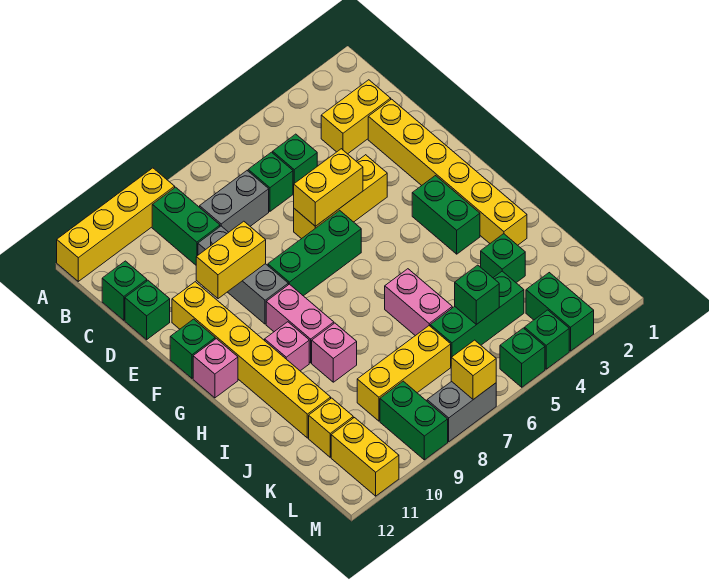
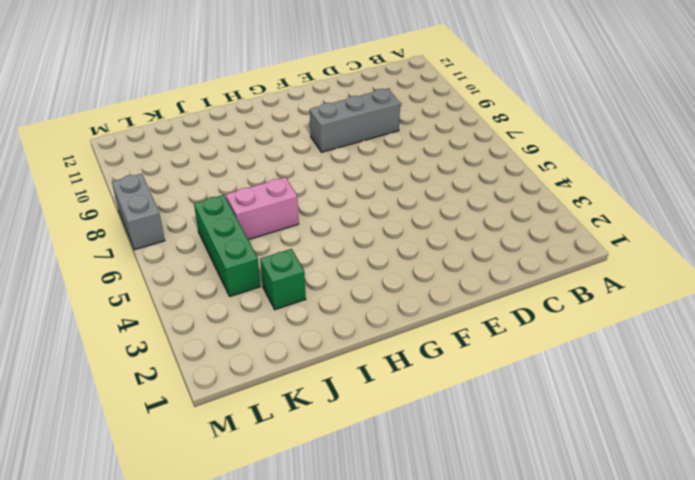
none -> yellow 1x4 brick [57,168,175,281]
none -> green 1x2 brick [152,187,220,265]
none -> yellow 1x2 brick [321,80,391,154]
none -> green 1x1 brick [273,134,317,193]

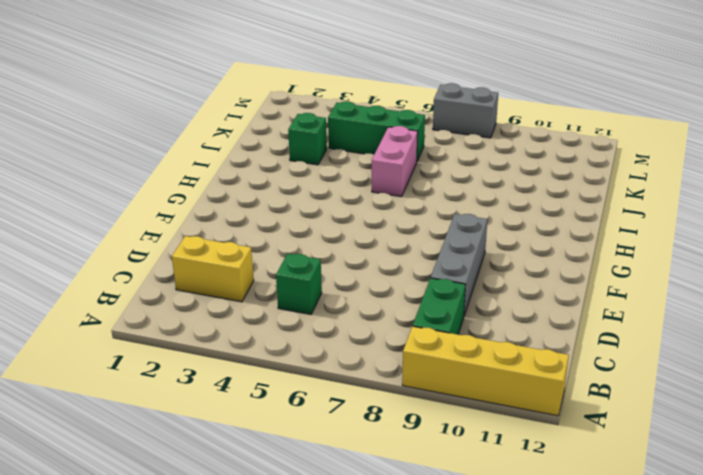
none -> green 1x1 brick [248,152,293,211]
none -> grey 1x2 brick [200,171,269,232]
none -> green 1x1 brick [102,261,147,320]
none -> yellow 1x6 brick [368,99,527,245]

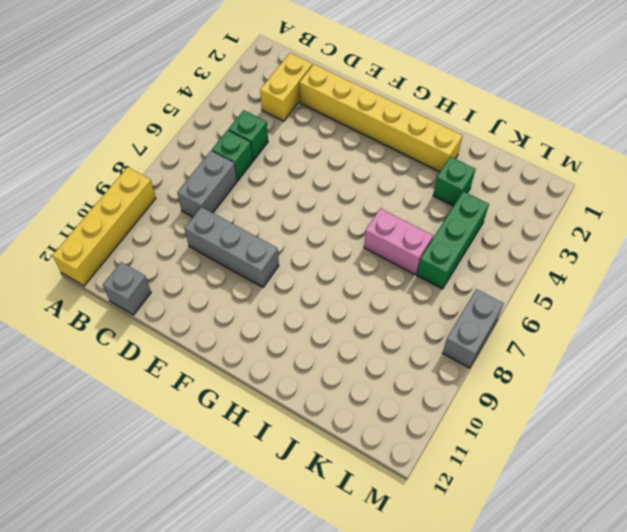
grey 1x1 brick [103,262,151,315] -> green 1x1 brick [102,261,147,320]
none -> green 1x2 brick [152,187,220,265]
none -> green 1x1 brick [125,281,170,340]
none -> yellow 1x3 brick [294,155,387,239]
none -> yellow 1x6 brick [172,282,331,438]

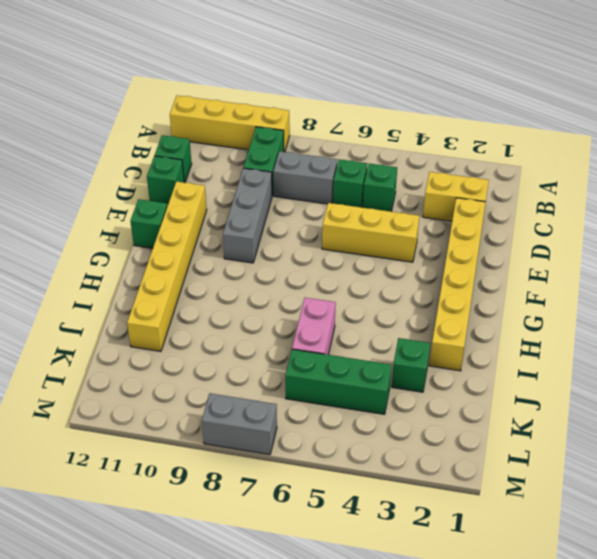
none -> green 1x3 brick [268,210,361,296]
none -> green 1x2 brick [412,176,480,254]
none -> pink 1x2 brick [266,284,334,363]
none -> pink 1x1 brick [193,339,238,398]

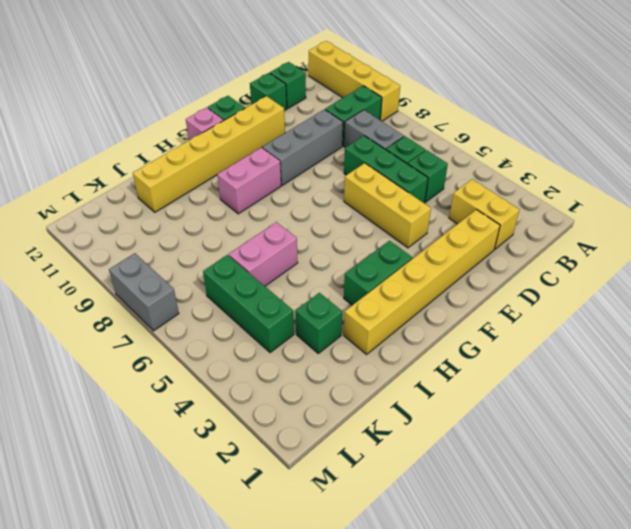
green 1x3 brick [344,136,428,203] -> green 1x3 brick moved to [268,210,361,296]
none -> pink 1x1 brick [265,322,309,371]
none -> pink 1x1 brick [312,323,357,382]
none -> yellow 1x3 brick [357,326,451,421]
none -> yellow 1x1 brick [309,398,353,457]

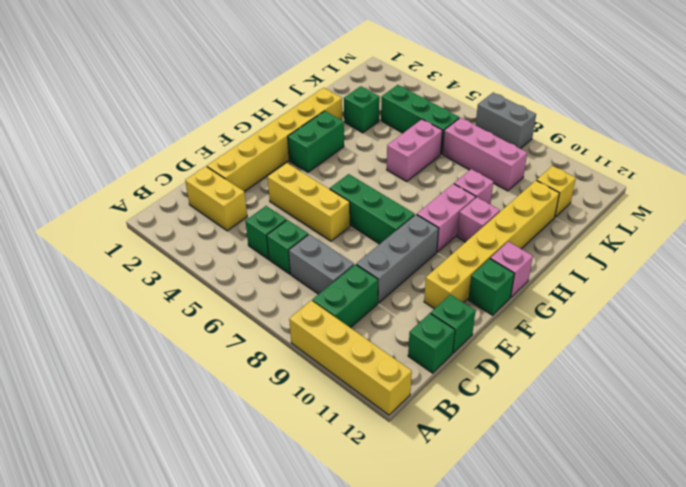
pink 1x3 brick [442,118,527,191] -> yellow 1x3 brick [357,326,451,421]
none -> green 1x2 brick [526,273,594,351]
none -> green 1x2 brick [380,381,448,460]
none -> yellow 1x2 brick [331,418,399,496]
none -> green 1x1 brick [525,310,569,369]

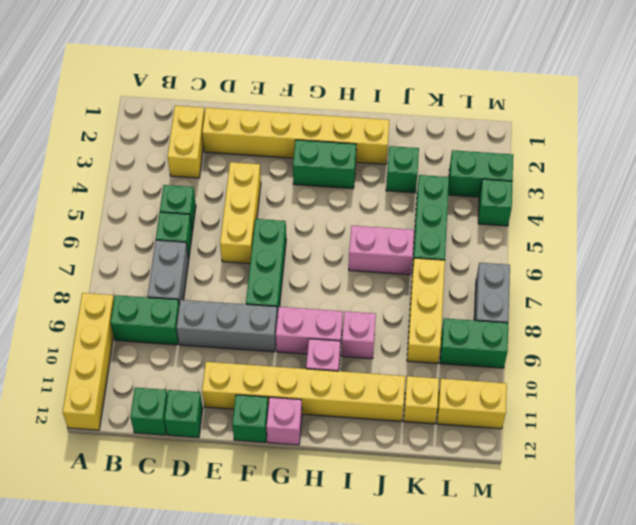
none -> green 1x1 brick [500,328,545,387]
none -> yellow 1x2 brick [294,149,363,226]
none -> yellow 1x2 brick [196,221,266,299]
none -> green 1x1 brick [455,265,499,325]

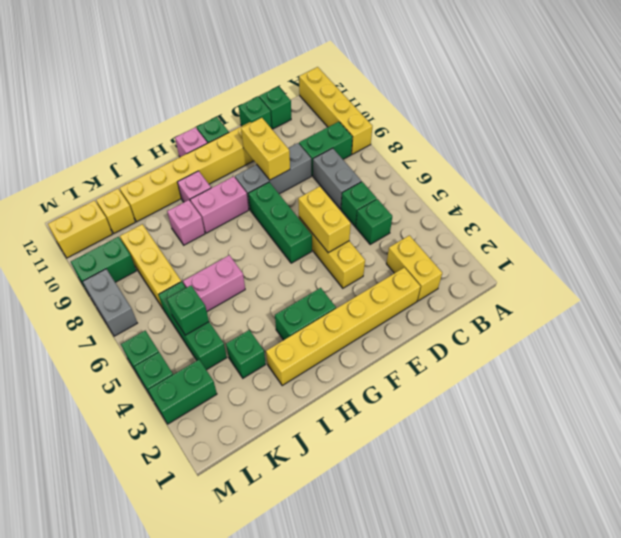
none -> yellow 1x1 brick [451,340,496,400]

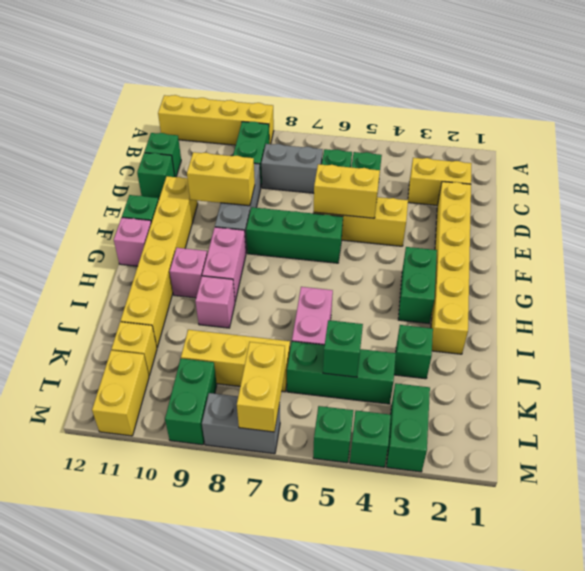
yellow 1x2 brick [237,342,285,432] -> yellow 1x1 brick [451,340,496,400]

